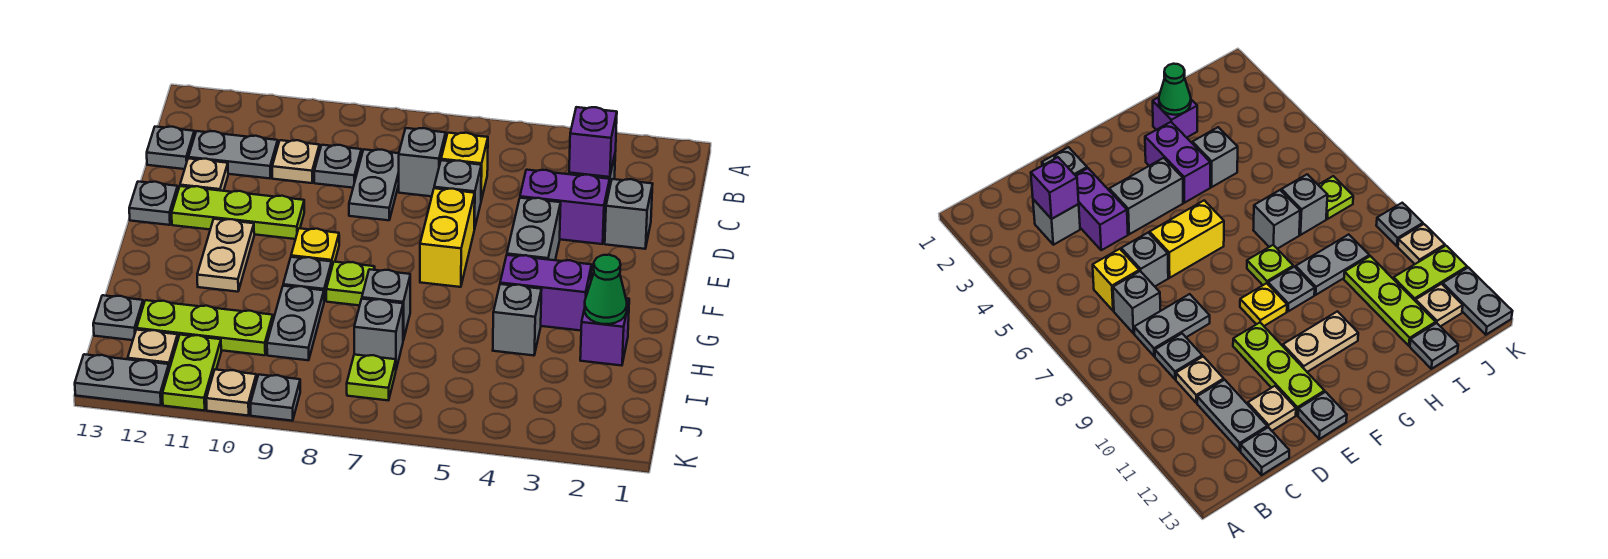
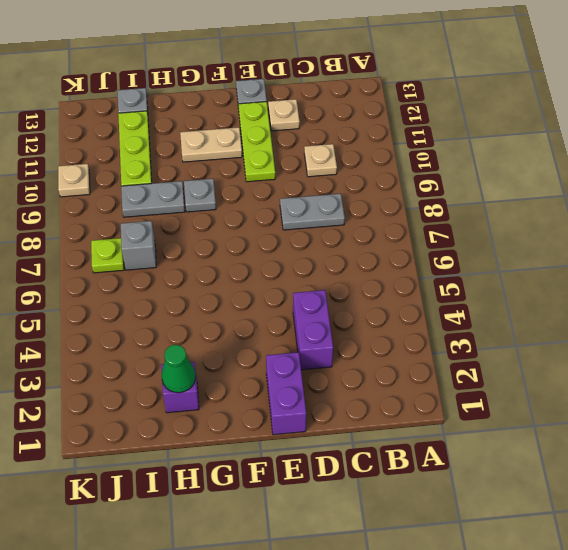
purple 1x2 brick [266,352,306,435] -> purple 1x2 brick moved to [500,255,592,331]
none -> grey 1x1 brick [1033,199,1080,245]
none -> yellow 1x1 brick [441,133,488,200]
none -> grey 1x1 brick [399,128,446,196]
none -> grey 1x1 plate [314,145,361,188]

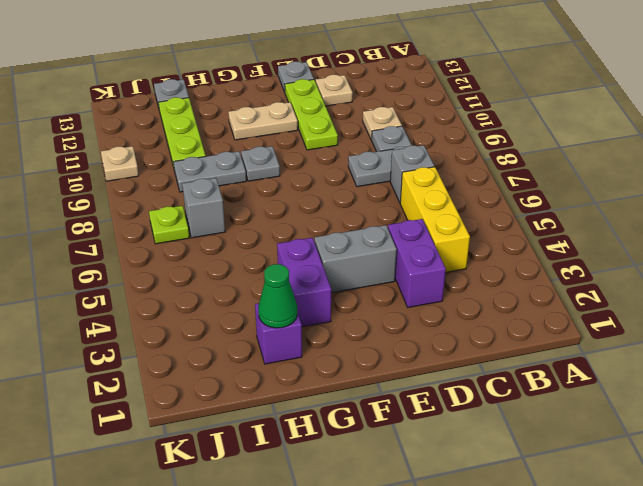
yellow 1x3 brick [400,167,470,273] -> yellow 1x1 brick [441,133,488,200]
none -> grey 1x1 brick [1033,199,1080,245]
none -> grey 1x2 plate [188,131,278,178]
none -> grey 1x1 plate [147,127,194,169]
none -> grey 1x1 brick [605,179,653,249]

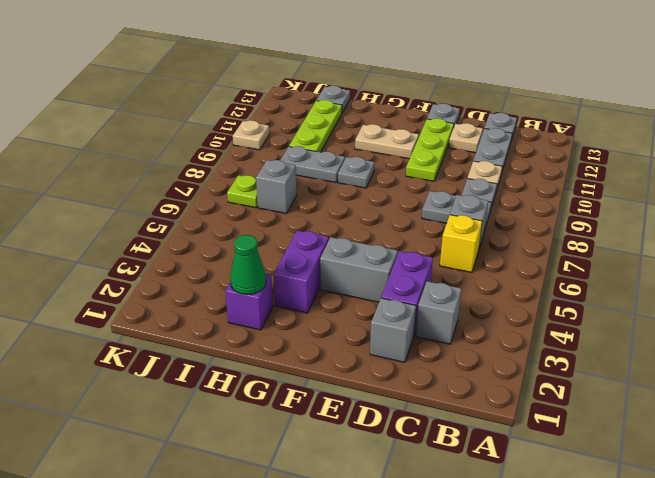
none -> grey 1x1 brick [434,160,481,230]
none -> yellow 1x2 brick [420,188,475,287]
none -> yellow 1x1 plate [291,228,339,266]
none -> lime 1x1 plate [326,262,375,305]

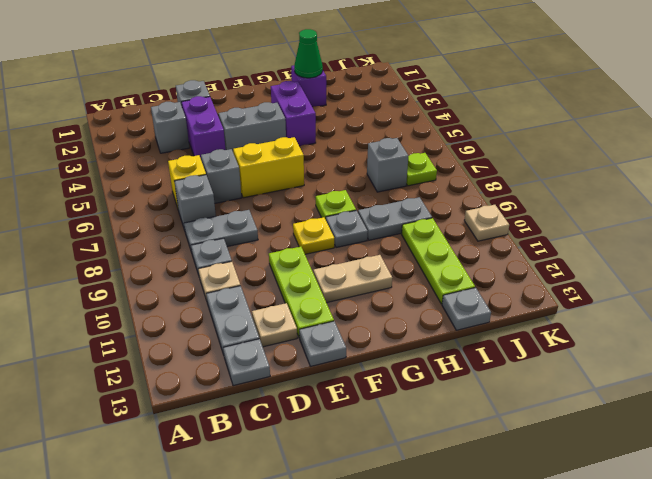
none -> grey 1x1 brick [493,284,542,356]
none -> grey 1x1 brick [362,269,410,340]
none -> lime 1x2 plate [162,335,221,410]
none -> tan 1x1 plate [128,330,178,369]

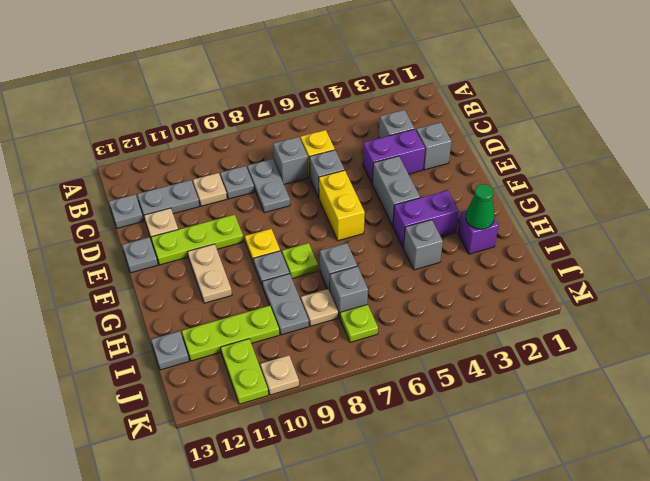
tan 1x1 plate [301,289,338,326] -> tan 1x1 plate moved to [128,330,178,369]
none -> grey 1x1 plate [251,375,300,421]
none -> grey 1x2 plate [75,354,169,405]
none -> purple 1x1 brick [569,107,617,177]

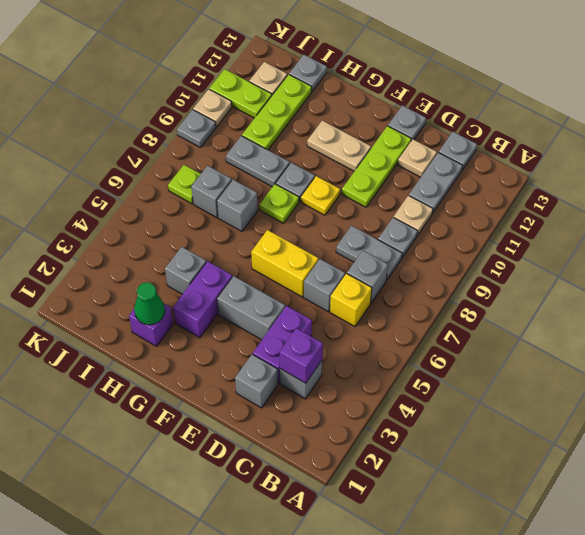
none -> grey 1x2 plate [75,354,169,405]

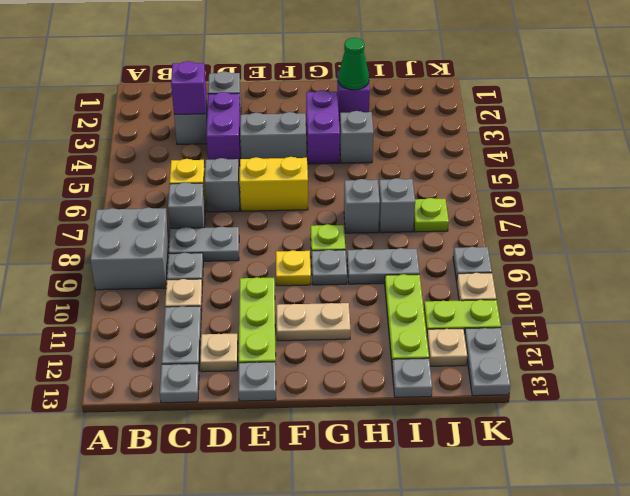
grey 2x2 brick [90,208,169,290] -> none

